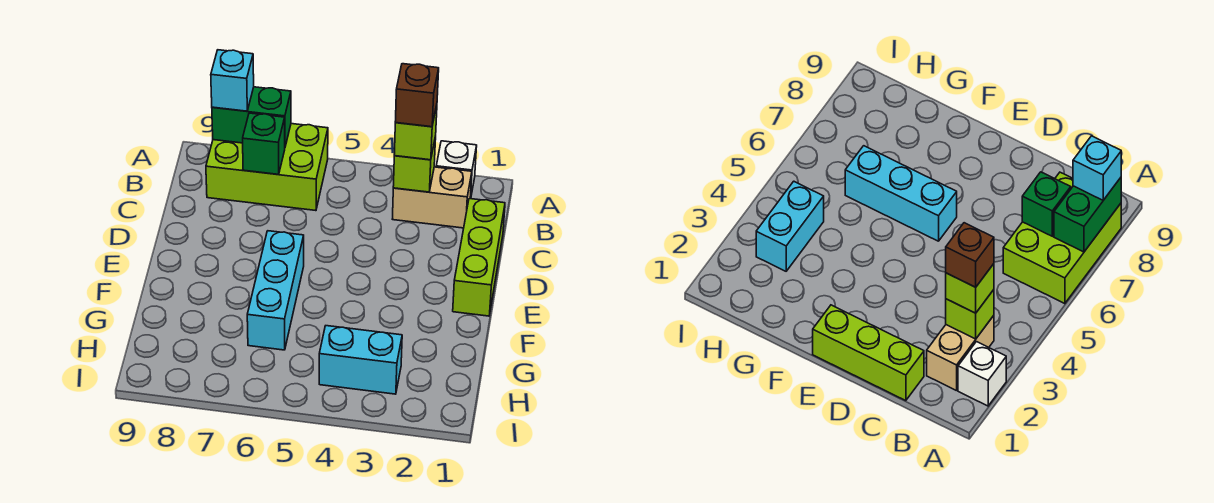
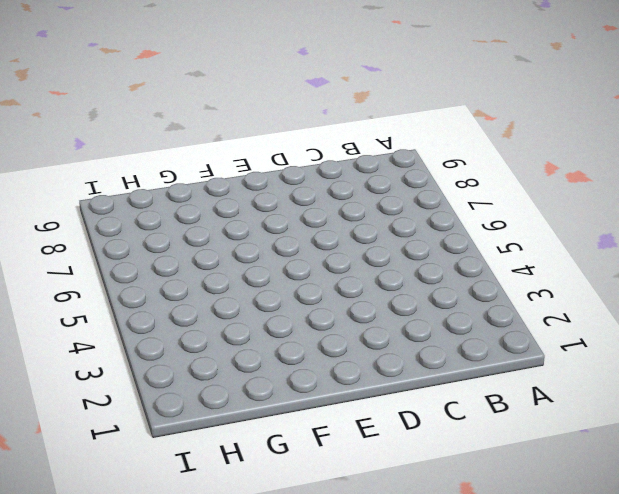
none -> white 1x1 brick [436,141,477,198]
none -> lime 2x3 brick [206,124,328,211]
none -> tan 1x2 brick [393,167,472,228]

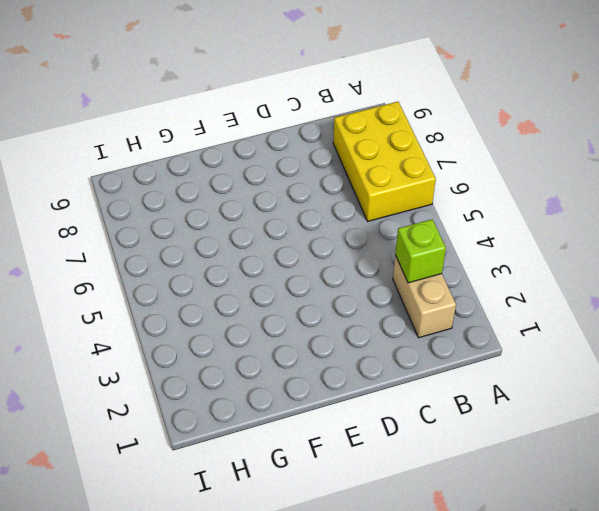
yellow 2x3 brick [333,102,436,221] -> lime 2x3 brick [206,124,328,211]
none -> white 1x1 brick [436,141,477,198]
none -> lime 1x3 brick [453,198,505,316]
none -> cyan 1x3 brick [247,231,304,350]

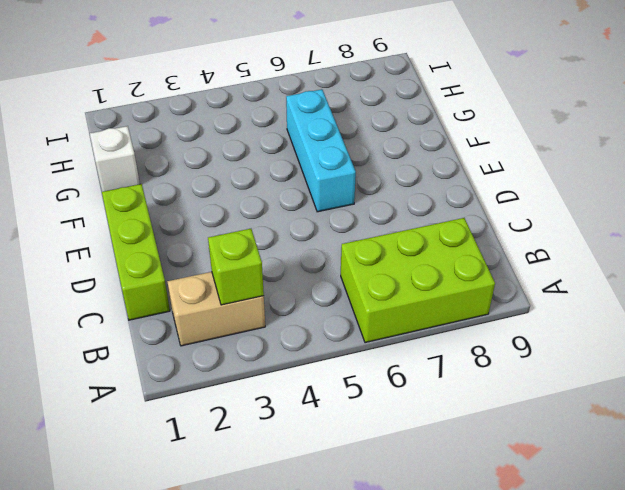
white 1x1 brick [90,126,140,192] -> white 1x1 brick moved to [436,141,477,198]
none -> cyan 1x2 brick [319,326,402,394]
none -> green 1x2 brick [212,87,291,146]
none -> green 1x1 brick [243,113,285,174]

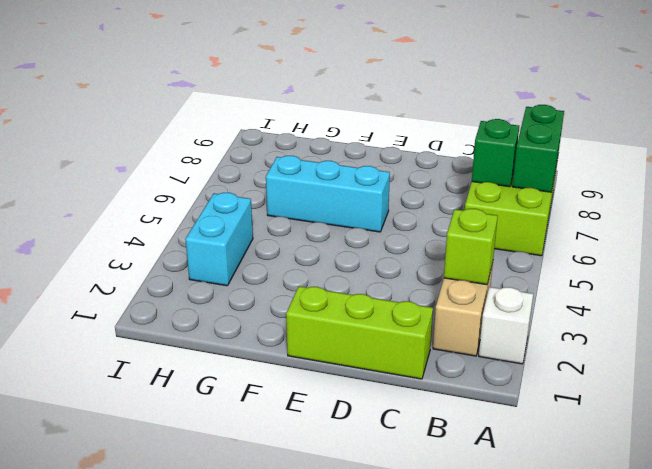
none -> cyan 1x1 brick [211,50,254,111]
none -> lime 1x1 brick [394,105,437,160]
none -> brown 1x1 brick [395,64,439,127]

